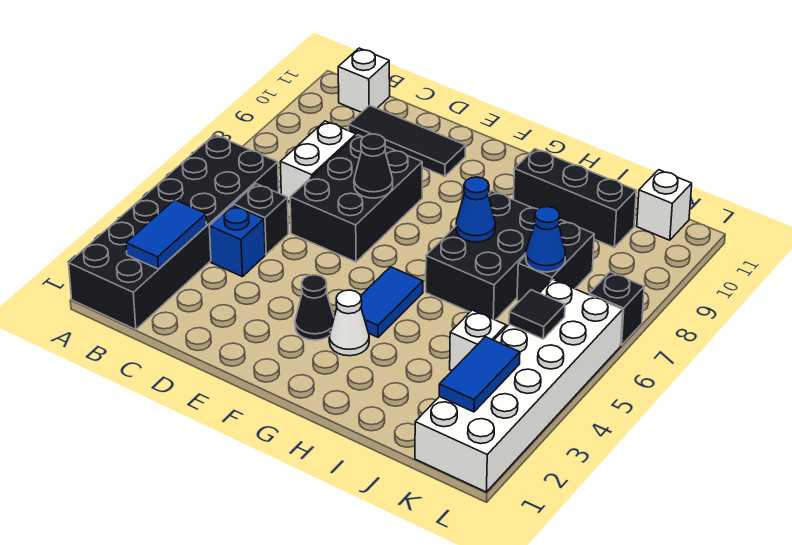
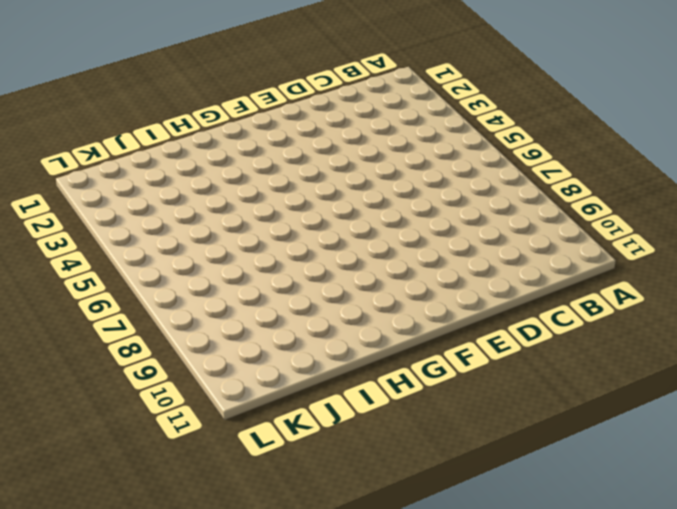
none -> black 2x6 brick [69,135,279,330]
none -> white 1x1 brick [338,48,390,112]
none -> blue 1x1 brick [209,205,265,277]

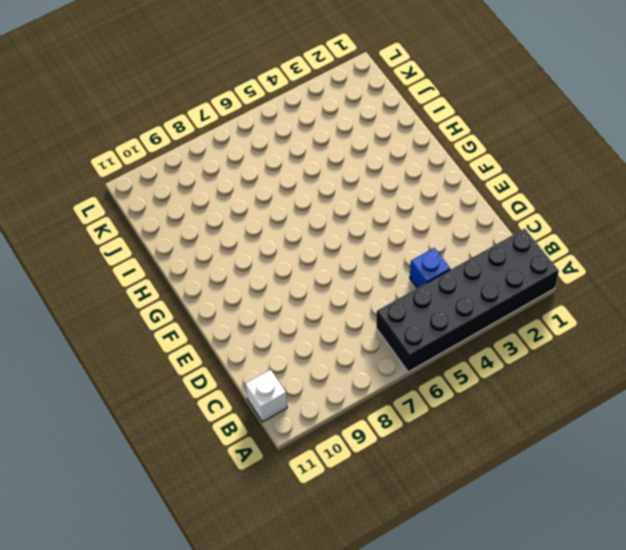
none -> black 1x1 brick [233,184,288,254]
none -> white 1x2 brick [280,121,356,202]
none -> black 1x3 tile [349,105,466,176]

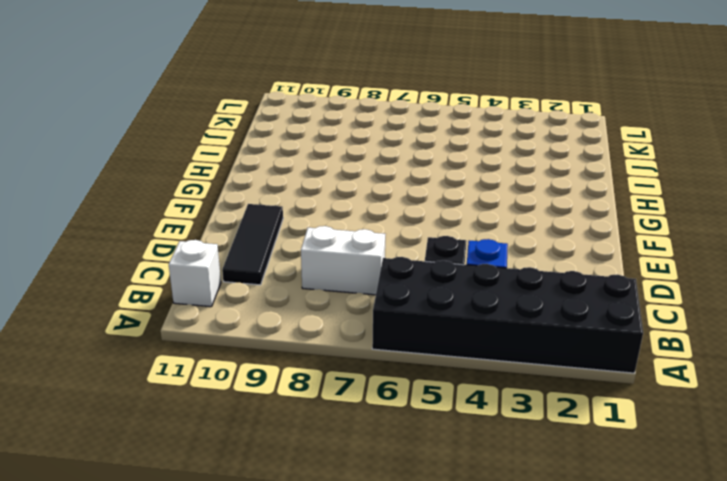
none -> black 2x3 brick [290,135,422,262]
none -> black 1x1 cone [295,275,334,340]
none -> white 1x1 cone [329,290,369,356]

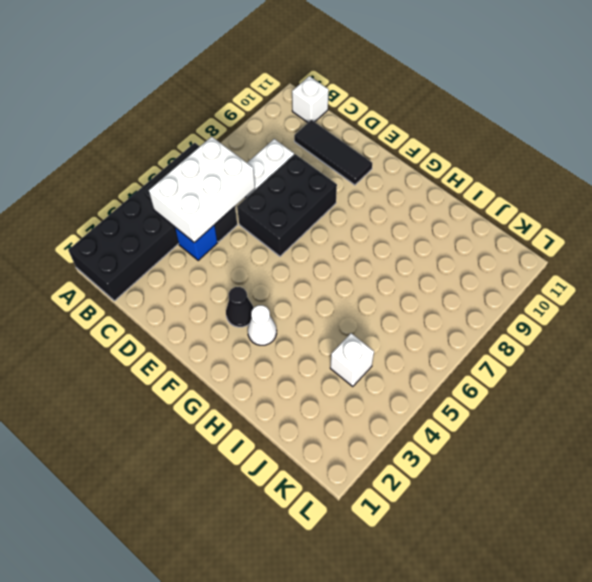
white 2x3 brick [149,137,255,243] -> none
none -> blue 1x2 tile [361,267,423,337]
none -> black 2x3 brick [426,191,538,320]
none -> black 1x3 brick [514,149,636,247]

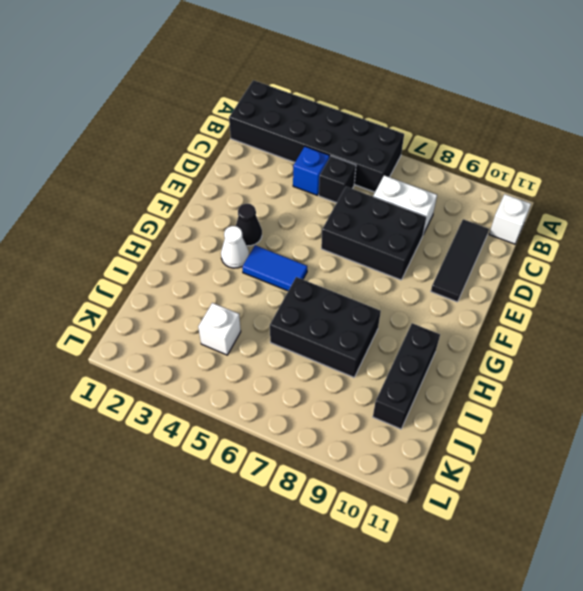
none -> black 1x2 brick [517,220,594,301]
none -> white 2x6 brick [415,279,623,492]
none -> white 1x1 brick [637,170,692,240]

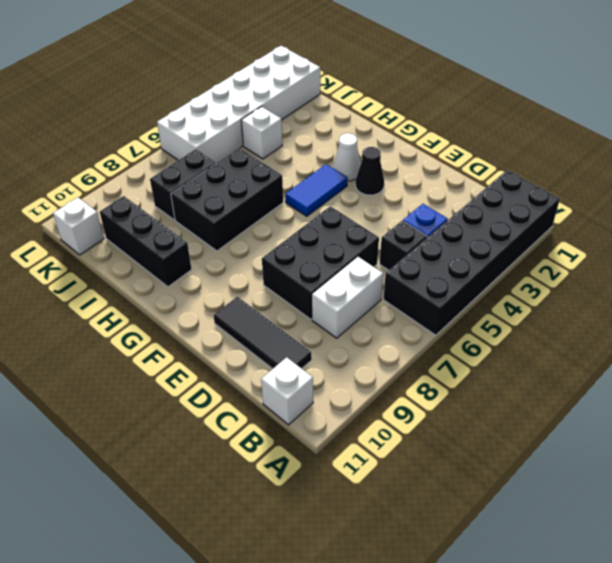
none -> black 1x1 brick [589,272,644,345]
none -> blue 1x2 tile [126,200,207,269]
none -> black 1x1 cone [354,134,393,198]

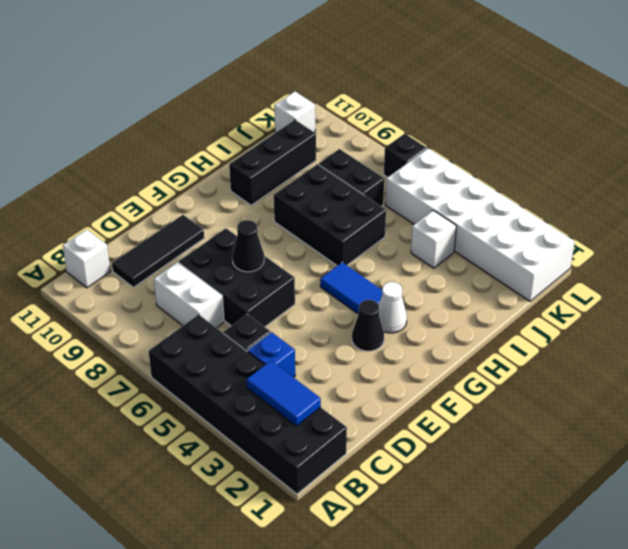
none -> blue 1x1 cone [456,177,495,242]
none -> blue 1x1 cone [526,207,566,272]
none -> blue 1x2 tile [439,337,520,412]

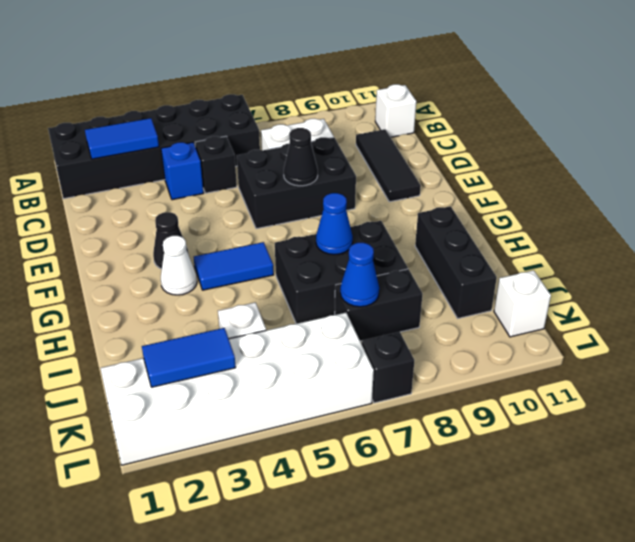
none -> black 1x1 tile [509,290,565,339]

